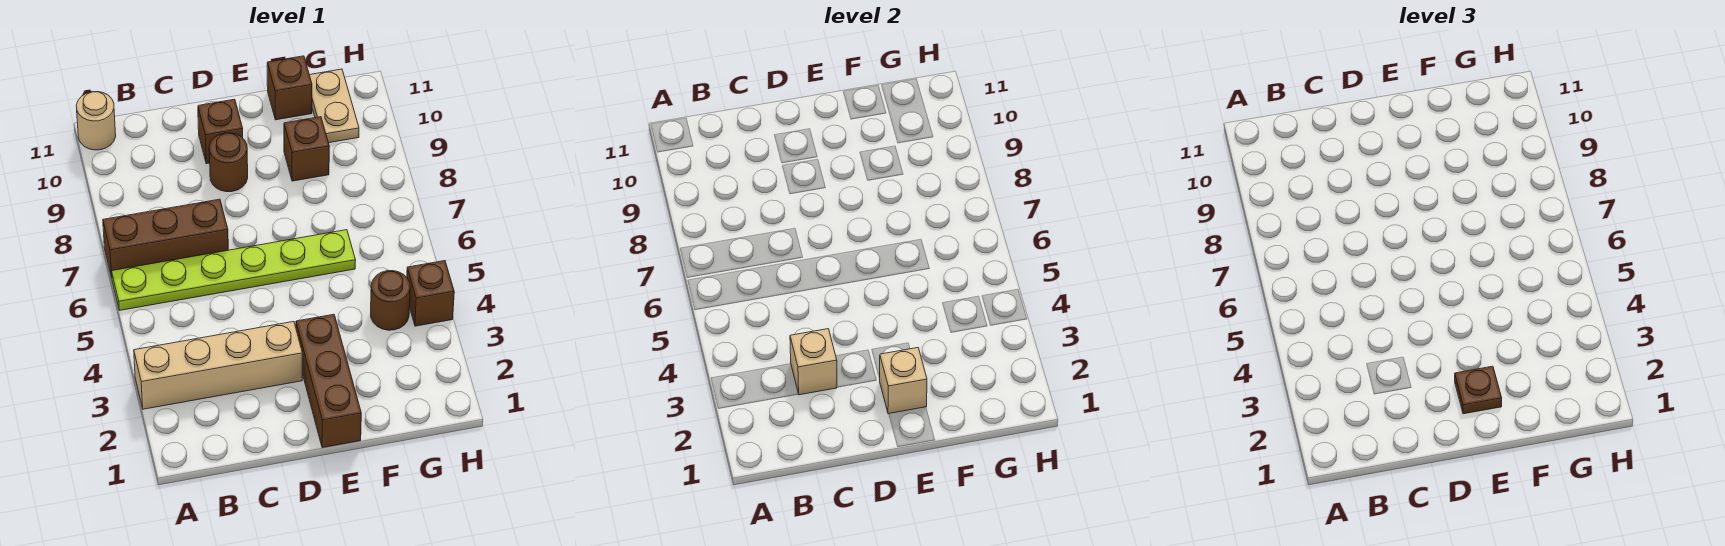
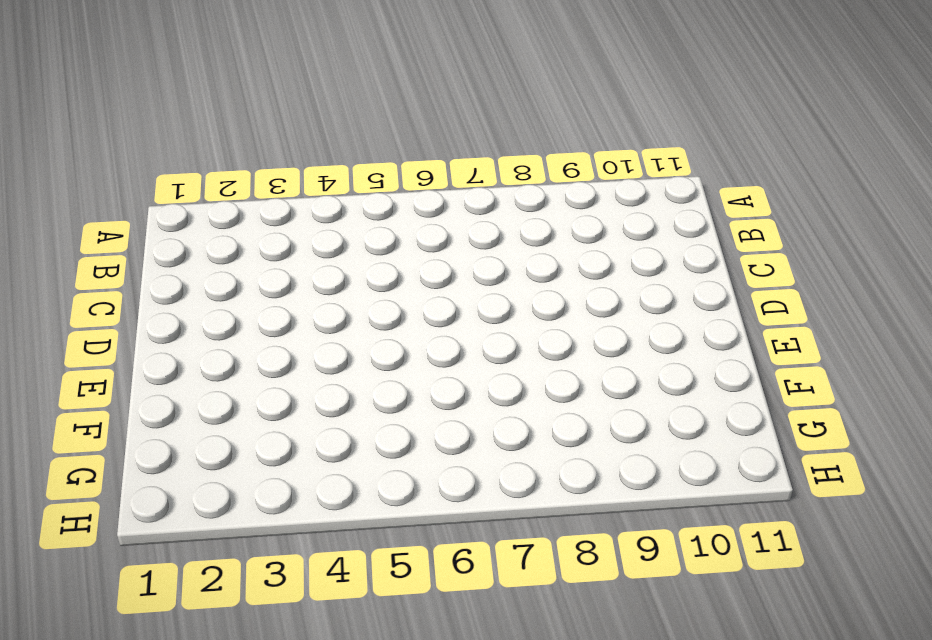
none -> tan 1x4 brick [134,322,302,409]
none -> lime 1x6 plate [112,230,356,310]
none -> brown 1x3 brick [103,199,228,277]

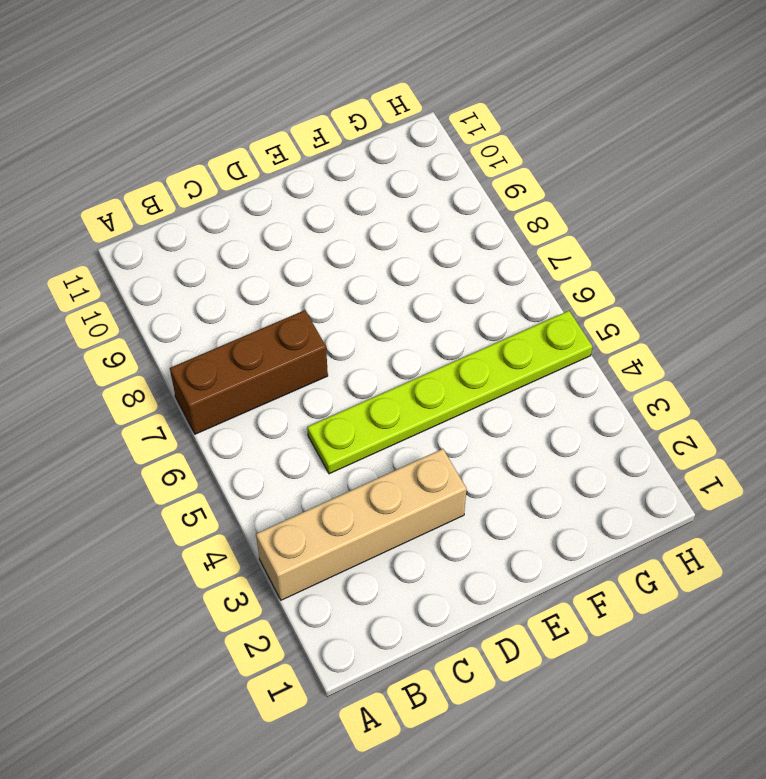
lime 1x6 plate [307,311,592,474] -> lime 1x6 plate moved to [112,230,356,310]
none -> tan 1x1 round brick [76,91,116,150]
none -> brown 1x1 round brick [209,133,248,192]
none -> brown 1x1 brick [198,99,243,164]

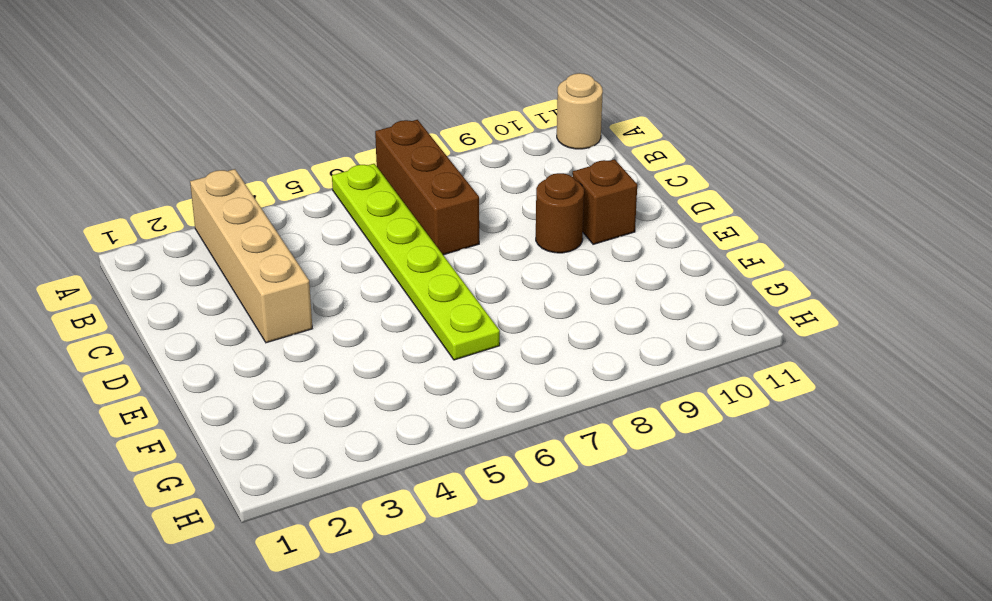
none -> brown 1x3 brick [296,314,361,448]
none -> brown 1x1 brick [284,117,329,181]
none -> brown 1x1 brick [267,56,312,120]

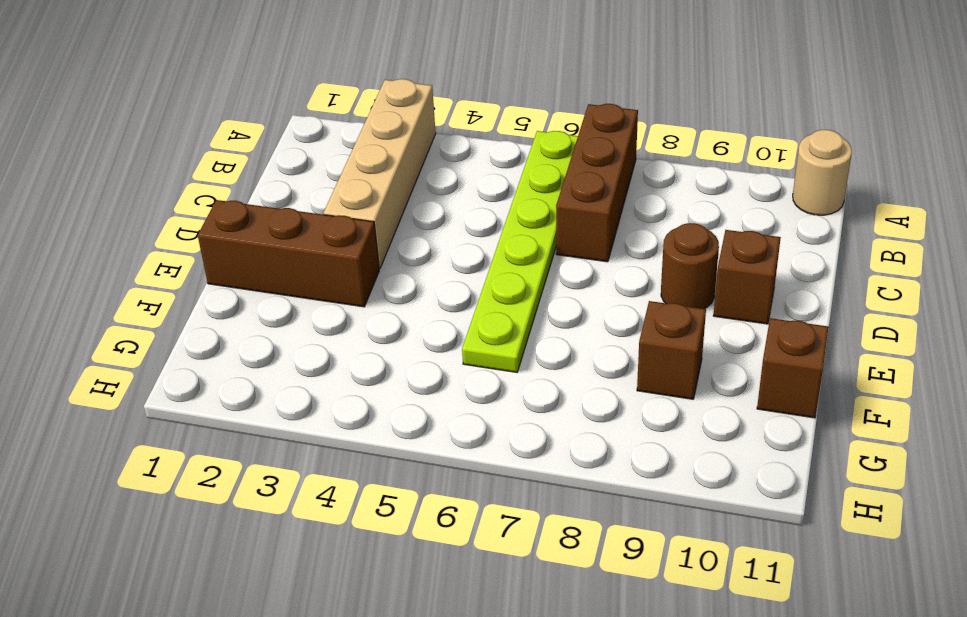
none -> brown 1x1 round brick [371,271,410,330]
none -> tan 1x2 plate [310,69,359,143]
none -> brown 1x1 brick [407,261,454,326]

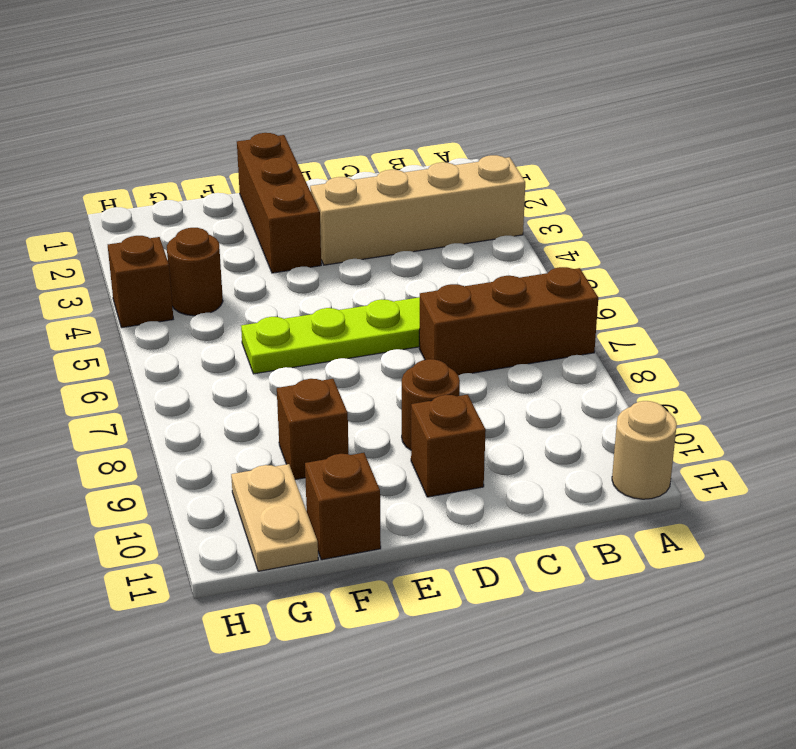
none -> tan 1x1 brick [790,329,837,395]
none -> tan 1x1 brick [879,348,927,414]
none -> brown 1x1 plate [1455,366,1502,414]

